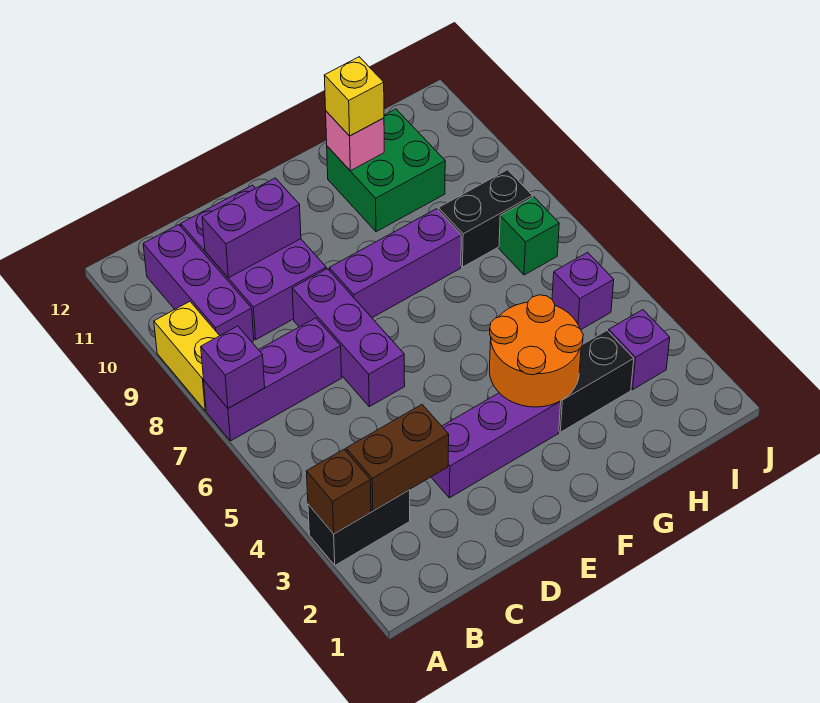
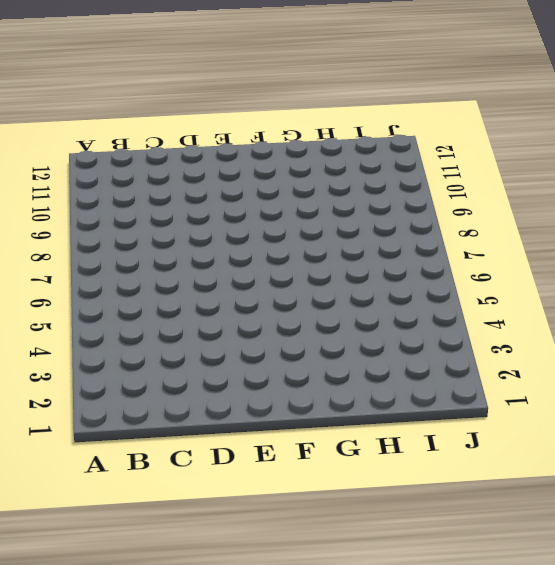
none -> black 1x2 brick [308,490,410,565]
none -> purple 1x3 brick [204,318,342,441]
none -> yellow 1x2 brick [154,302,219,411]

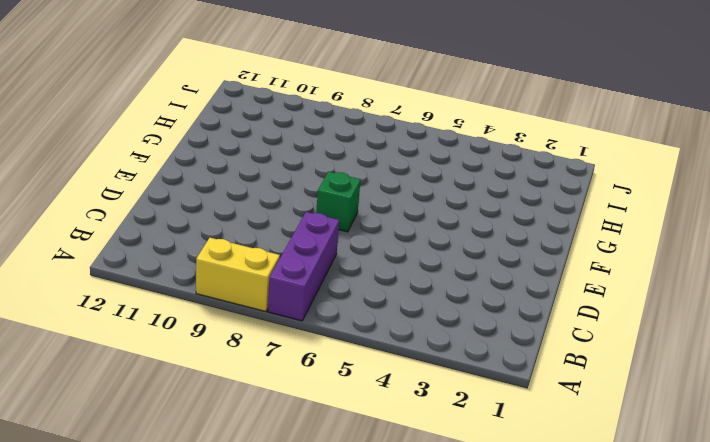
green 1x1 brick [316,172,361,232] -> green 1x1 brick moved to [499,197,559,275]
none -> black 1x2 brick [308,490,410,565]
none -> purple 1x3 brick [143,225,254,342]
none -> purple 2x3 brick [181,185,326,340]

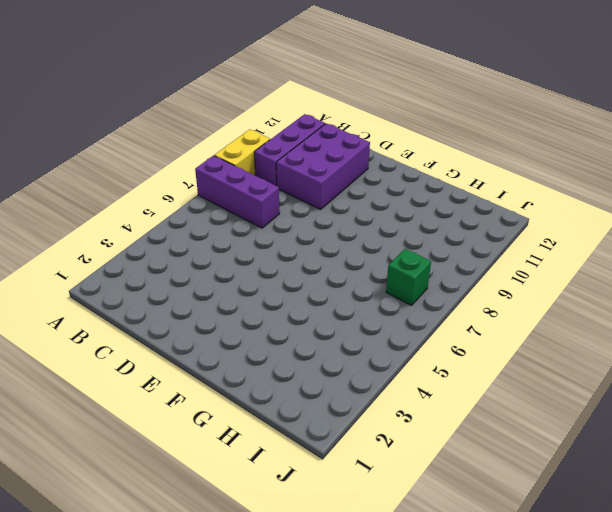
none -> black 1x2 brick [308,490,410,565]
none -> purple 1x3 brick [431,393,561,498]
none -> purple 1x3 brick [292,269,405,407]

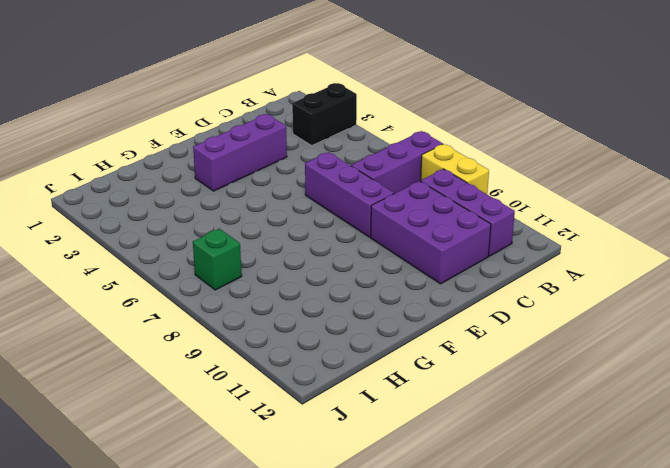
none -> purple 1x3 brick [329,209,461,318]
none -> black 1x2 brick [559,331,634,432]
none -> green 2x2 brick [327,109,445,232]

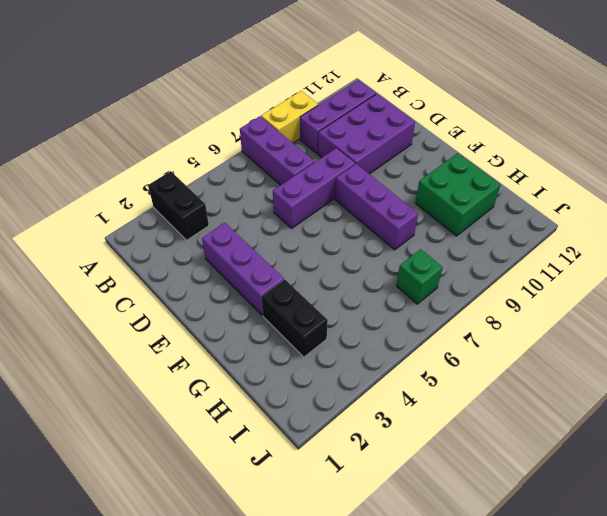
none -> black 1x2 brick [438,170,533,267]
none -> purple 1x1 brick [609,310,670,390]
none -> purple 1x1 brick [552,252,614,329]

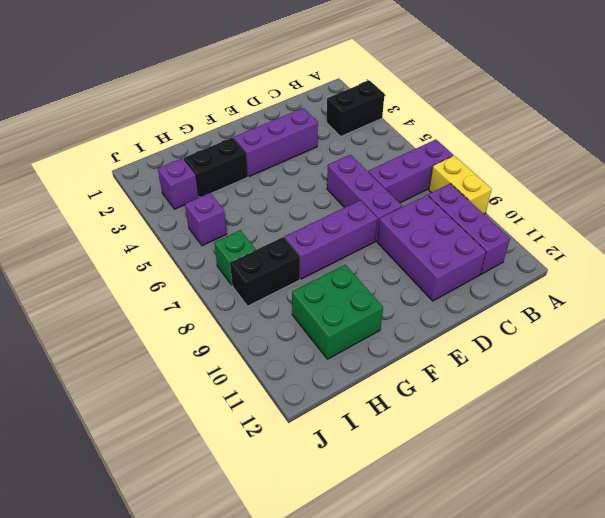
none -> brown 1x1 brick [306,449,371,534]
none -> purple 1x1 brick [201,326,265,408]
none -> brown 1x2 brick [346,405,449,511]

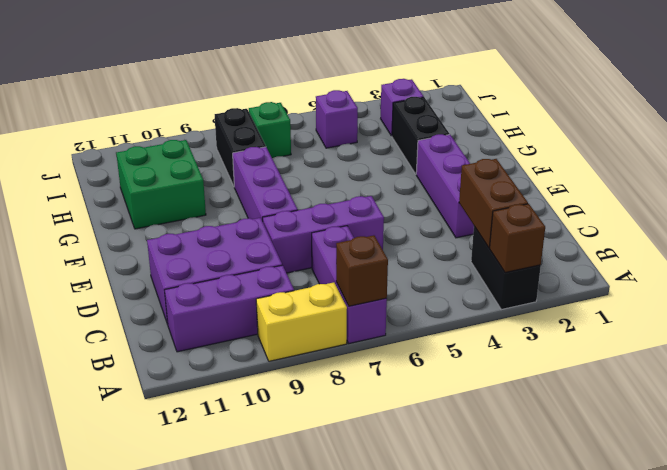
brown 1x1 brick [336,235,388,306] -> purple 1x1 brick [201,326,265,408]
none -> purple 1x2 brick [202,178,301,278]
none -> orange 2x2 round brick [489,295,583,407]
none -> pink 1x1 brick [326,111,384,171]

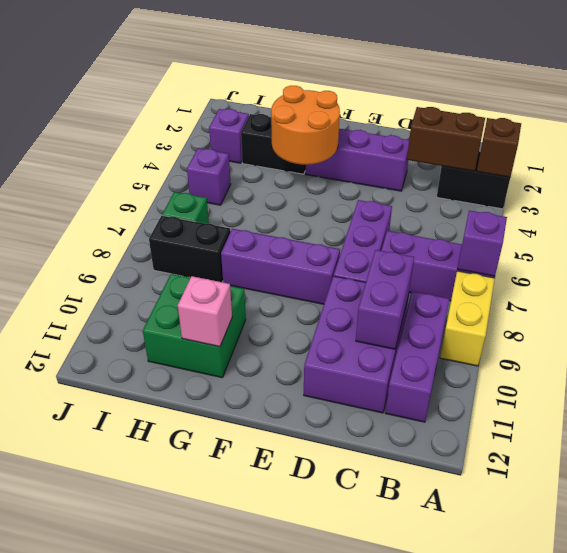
purple 1x2 brick [356,250,414,349] -> purple 1x2 brick turned to [202,178,301,278]
none -> yellow 1x1 brick [324,57,384,136]

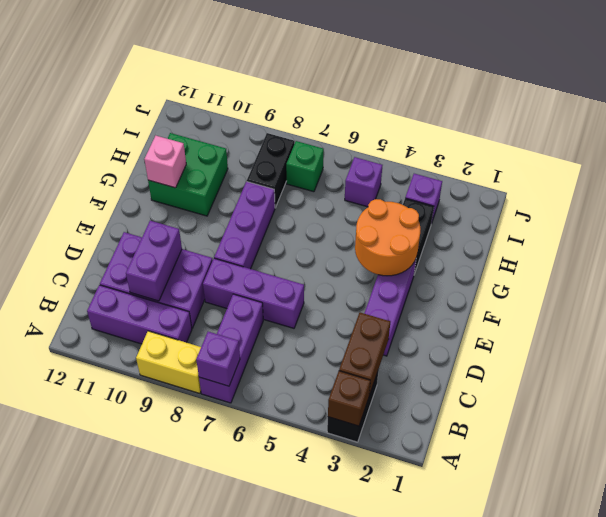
none -> yellow 1x1 brick [324,57,384,136]

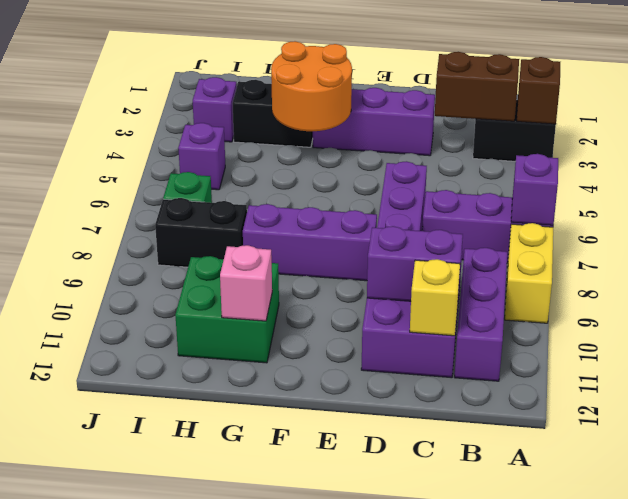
yellow 1x1 brick [410,259,460,336] -> yellow 1x1 brick moved to [324,57,384,136]

